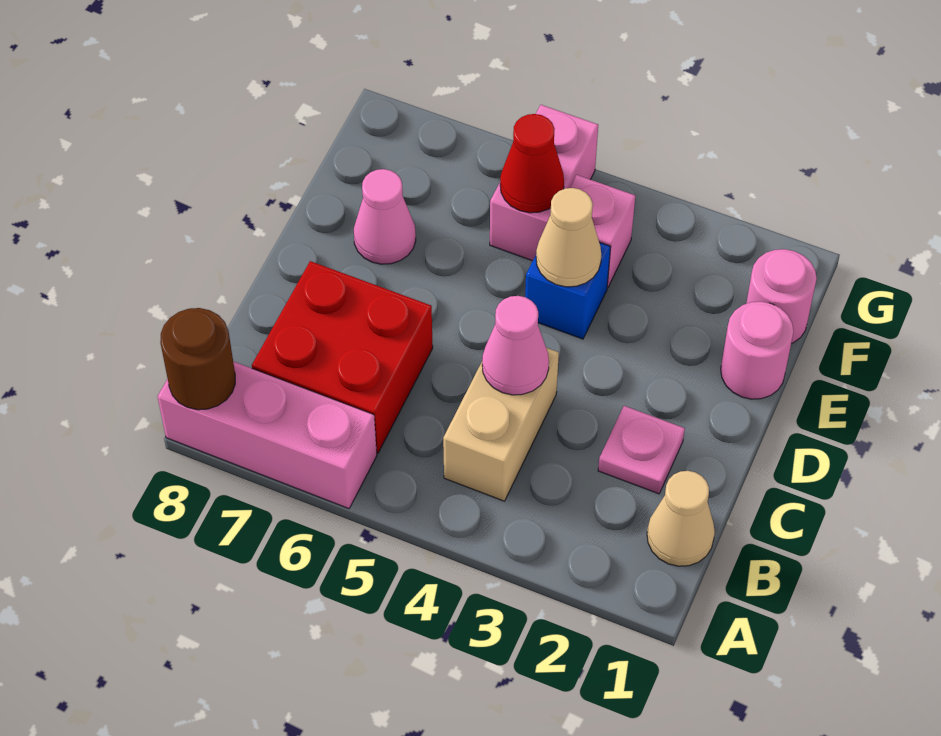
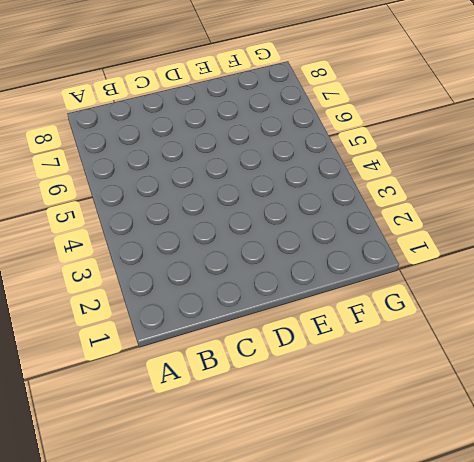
none -> pink 1x3 brick [157,362,377,509]
none -> tan 1x1 cone [647,471,715,566]
none -> tan 1x2 brick [443,348,559,501]

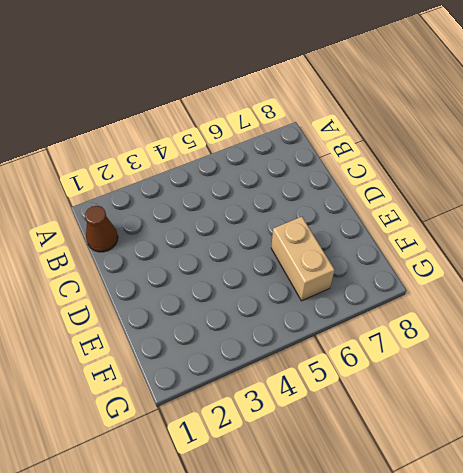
brown 1x1 cone [85,206,118,252] -> tan 1x1 cone [647,471,715,566]
tan 1x2 brick [271,217,335,301] -> tan 1x2 brick moved to [443,348,559,501]
none -> pink 1x3 brick [157,362,377,509]
none -> red 2x2 brick [252,261,433,453]
none -> pink 1x1 plate [598,406,685,494]

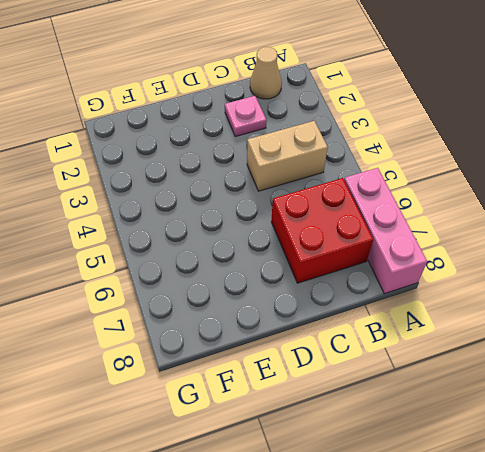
none -> pink 1x1 round brick [721,302,794,399]
none -> blue 1x1 brick [525,242,610,339]
none -> pink 1x1 cone [354,169,416,264]

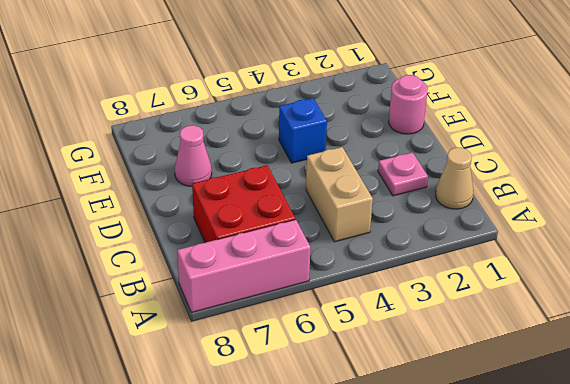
none -> pink 1x1 round brick [746,249,817,343]
none -> pink 1x1 brick [570,175,635,288]
none -> pink 1x2 brick [490,105,598,261]

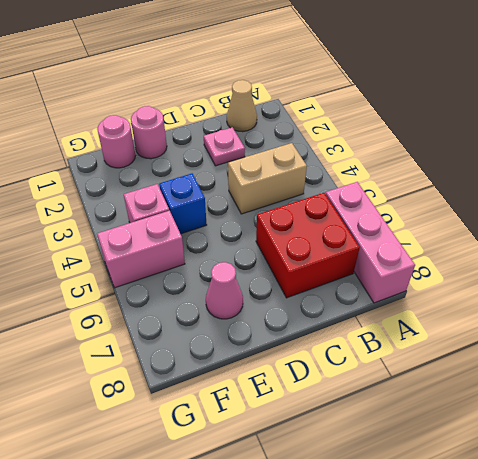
none -> brown 1x1 round brick [160,308,235,410]
none -> pink 1x1 cone [482,296,549,395]
none -> tan 1x1 cone [536,188,601,287]

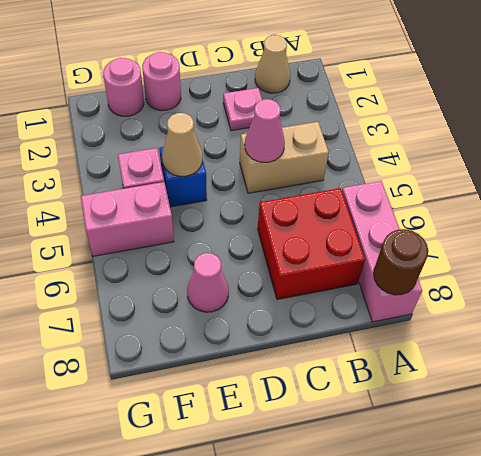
none -> red 1x1 cone [500,114,564,213]

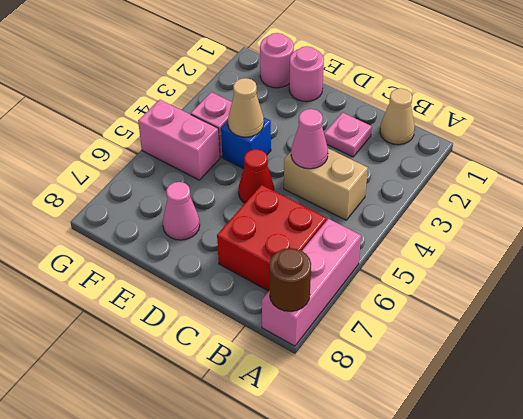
red 1x1 cone [238,149,274,203] -> red 1x1 cone moved to [500,114,564,213]

